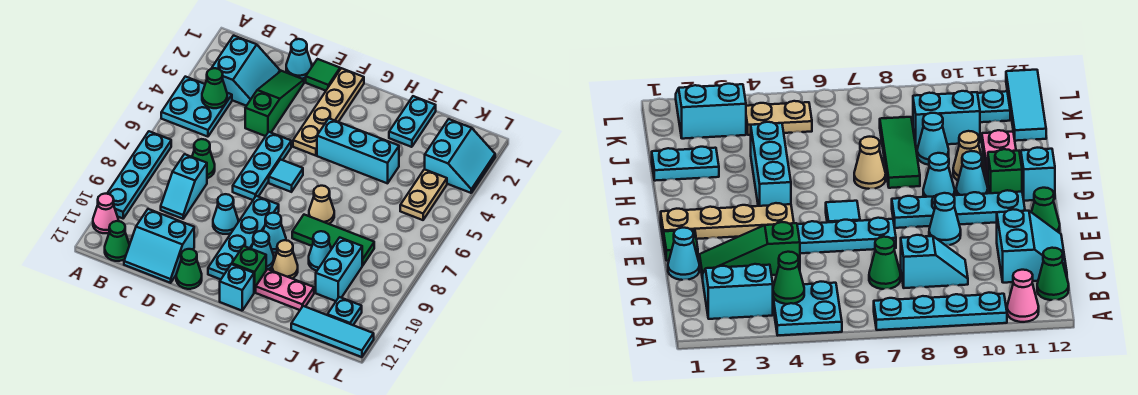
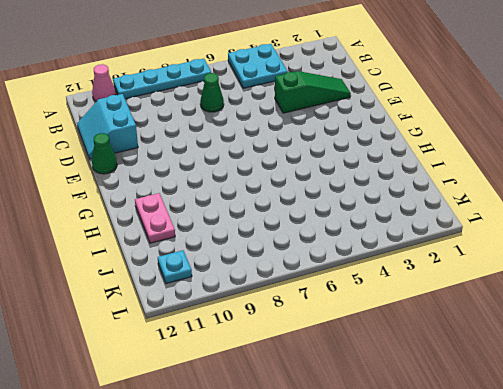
none -> cyan 2x2 slope [211,36,280,106]
none -> green 1x1 cone [105,221,129,261]
none -> cyan 1x2 slope [161,154,207,219]
none -> cyan 1x1 cone [286,39,312,79]

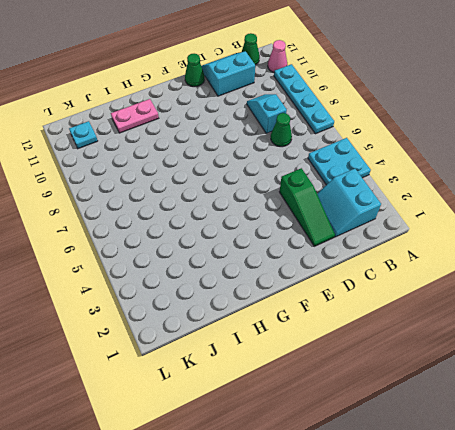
none -> cyan 1x1 cone [286,39,312,79]
none -> green 1x1 tile [306,59,340,91]
none -> cyan 1x3 plate [233,132,291,200]
none -> cyan 1x1 cone [213,194,238,234]

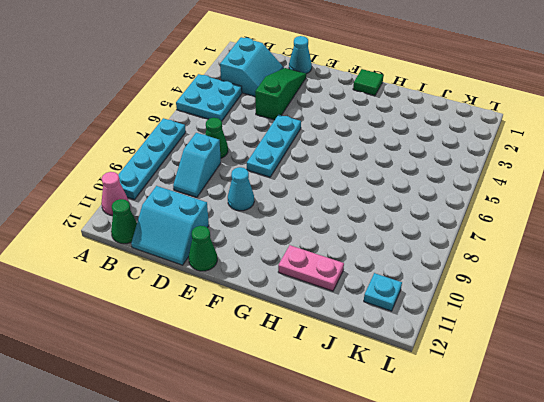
green 1x1 tile [353,69,383,96] -> green 1x1 tile moved to [306,59,340,91]
none -> tan 1x4 plate [293,68,364,156]
none -> cyan 1x1 tile [269,159,303,192]
none -> cyan 1x4 plate [208,196,279,279]
none -> cyan 1x3 brick [317,119,399,183]

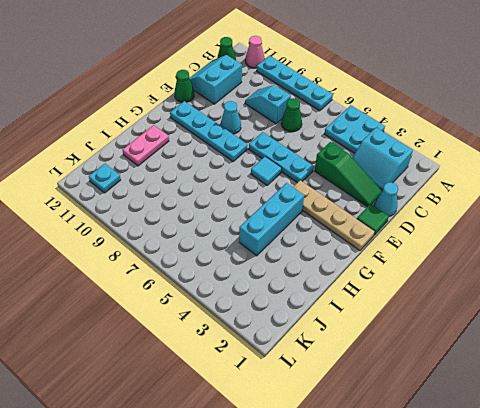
none -> cyan 1x1 cone [263,213,286,253]
none -> cyan 1x1 cone [251,231,274,270]
none -> green 1x1 brick [232,246,266,292]
none -> cyan 1x1 brick [220,264,254,311]

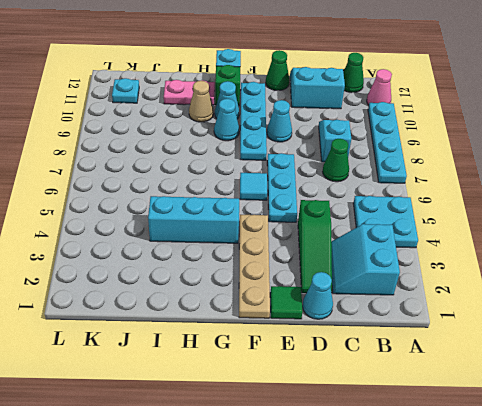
none -> tan 1x1 cone [309,186,334,224]
none -> green 1x3 tile [292,215,374,265]
none -> cyan 1x2 plate [389,96,436,147]
none -> cyan 1x1 cone [309,231,331,271]

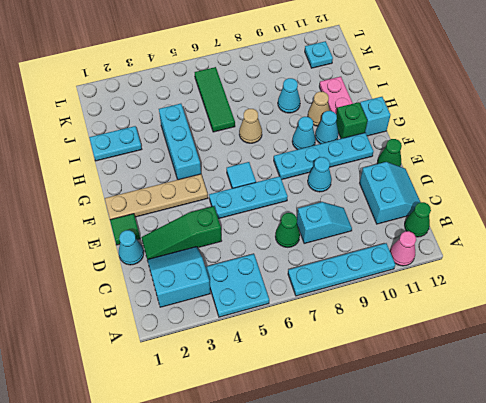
green 1x3 tile [195,67,235,132] -> green 1x3 tile moved to [292,215,374,265]
none -> cyan 1x2 brick [316,237,363,301]
none -> cyan 1x3 tile [291,306,374,357]
none -> cyan 2x2 slope [425,119,495,193]
none -> tan 1x2 plate [400,169,447,220]

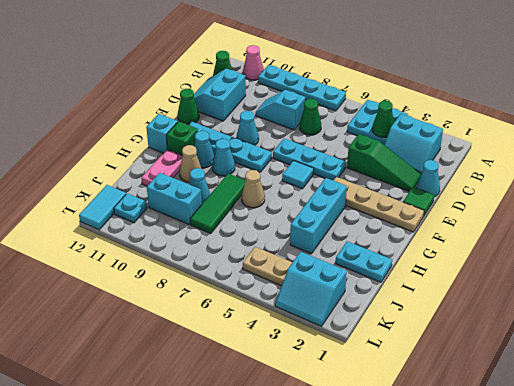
cyan 1x2 tile [79,185,126,230] -> cyan 1x3 tile [291,306,374,357]

